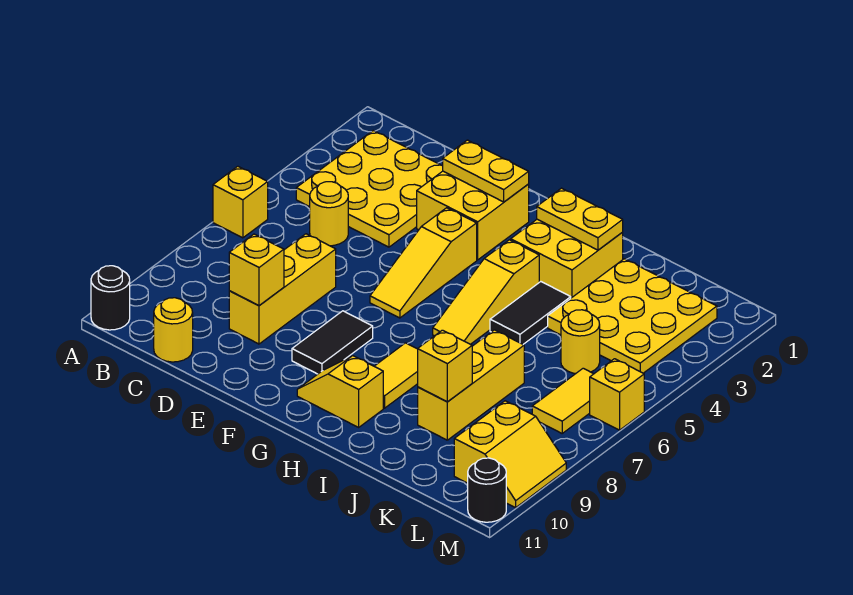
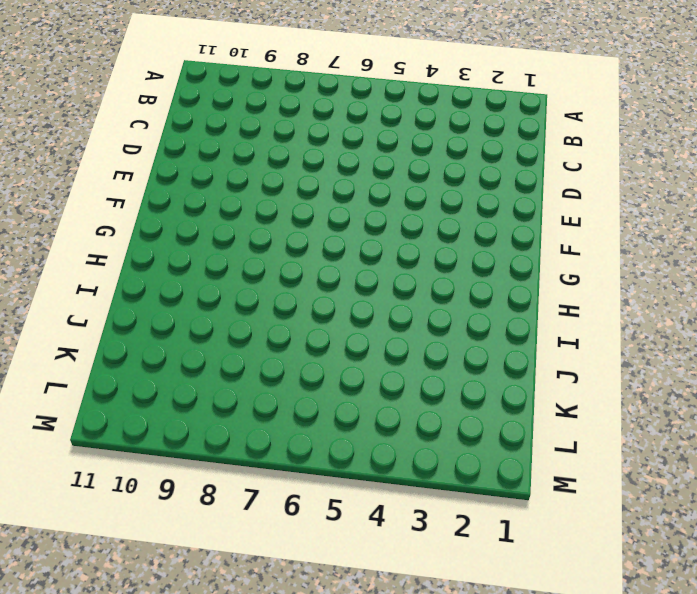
none -> yellow 1x1 brick [213,166,268,238]
none -> black 1x1 round brick [91,266,130,330]
none -> yellow 3x3 plate [296,131,443,247]

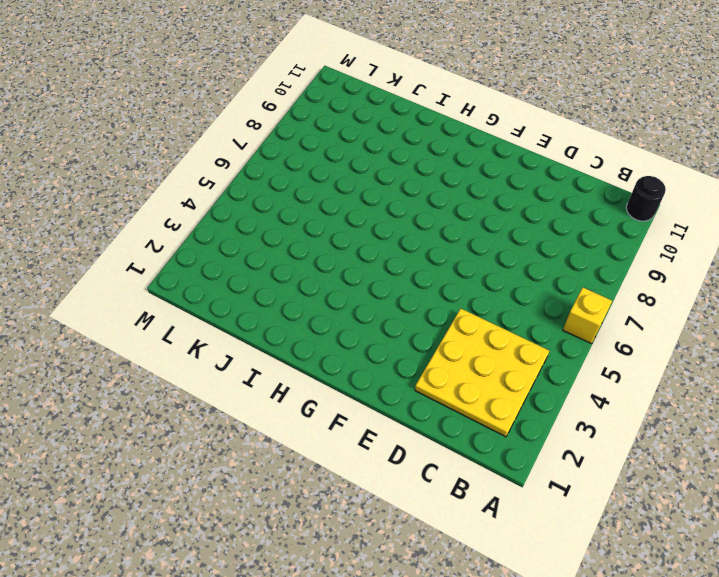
none -> yellow 1x1 round brick [310,182,348,246]
none -> yellow 1x1 round brick [154,298,193,362]
none -> yellow 1x3 brick [229,234,336,344]

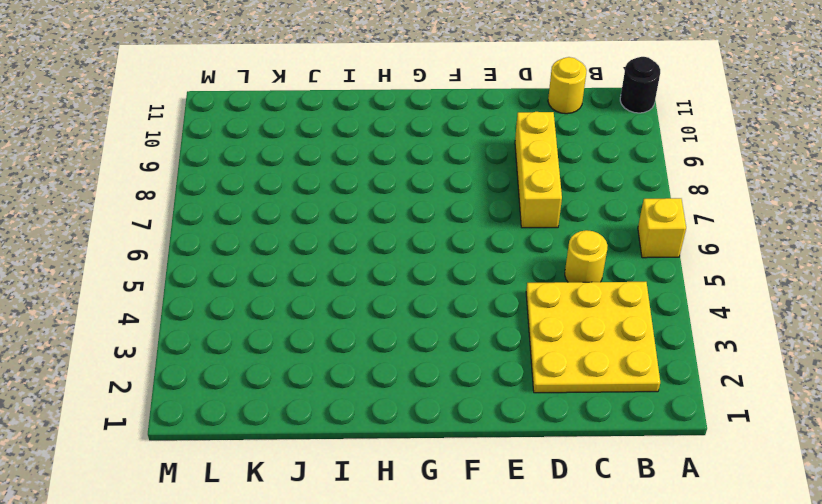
none -> yellow 2x2 brick [417,171,529,260]
none -> yellow 1x3 slope [370,208,477,318]
none -> black 1x2 tile [292,311,373,374]

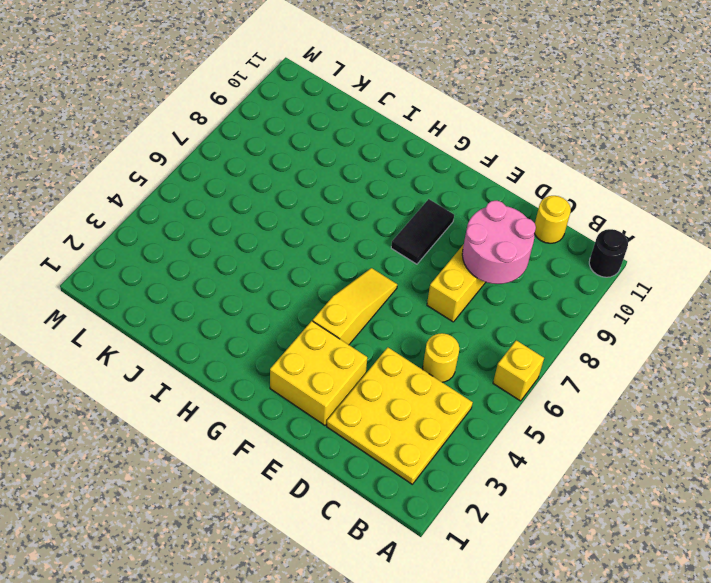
pink 2x2 round brick [462,201,536,284] -> yellow 1x1 brick [229,234,284,306]
none -> yellow 1x2 slope [297,356,383,427]
none -> yellow 2x2 brick [511,219,623,298]
none -> yellow 1x3 slope [433,240,539,344]

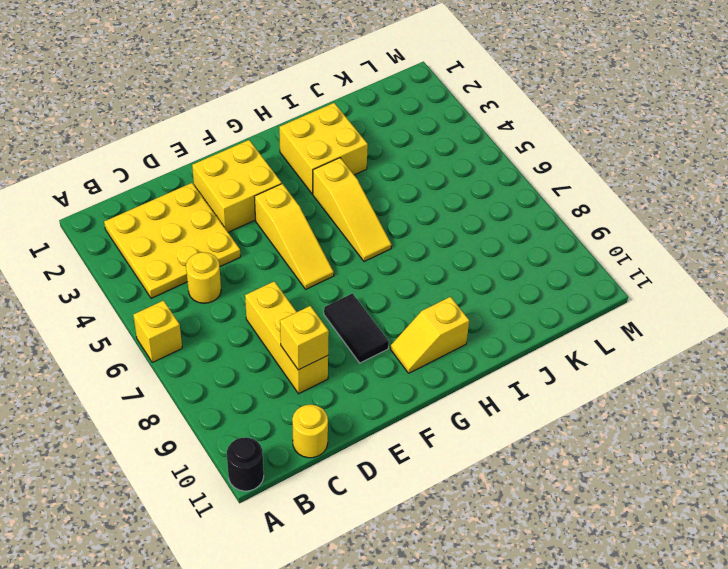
none -> yellow 1x2 tile [374,343,418,408]
none -> black 1x2 tile [490,282,571,344]
none -> yellow 3x3 plate [548,259,717,373]

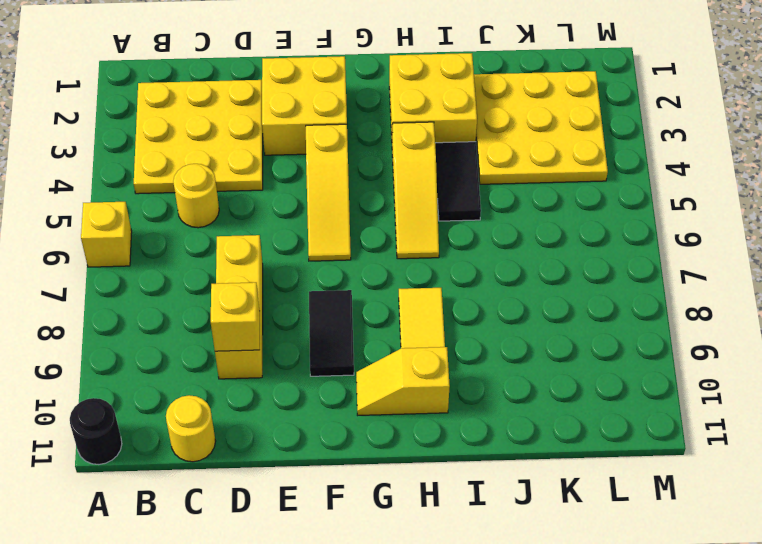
none -> yellow 1x3 brick [418,330,524,440]
none -> yellow 1x1 round brick [561,310,600,374]
none -> yellow 1x2 tile [532,368,593,433]

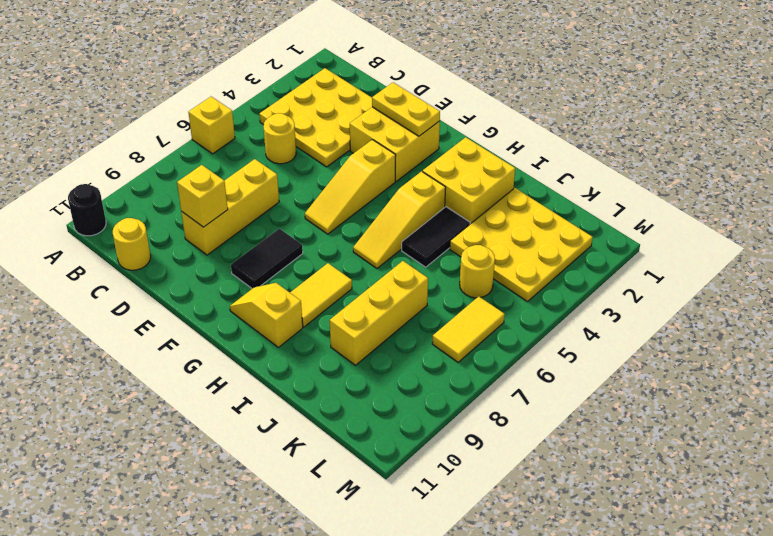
none -> yellow 2x2 slope [454,401,566,508]
none -> yellow 1x1 brick [590,359,644,430]
none -> black 1x1 round brick [468,458,506,522]

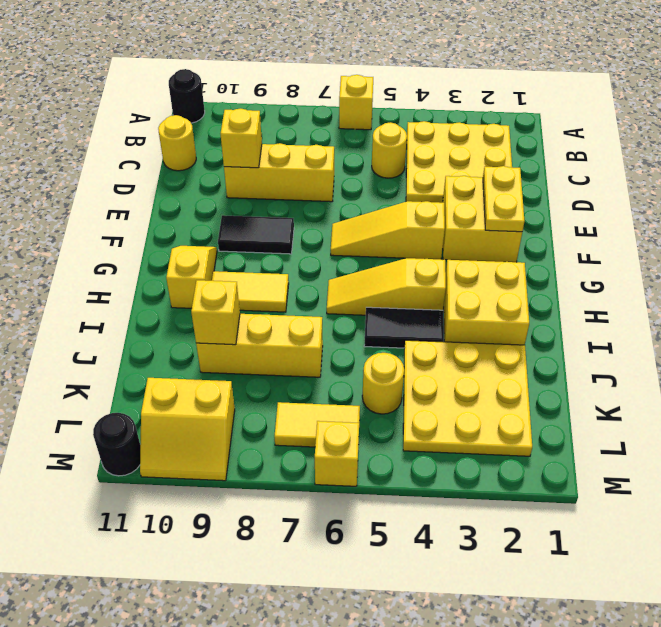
none -> yellow 1x2 plate [537,188,623,250]

